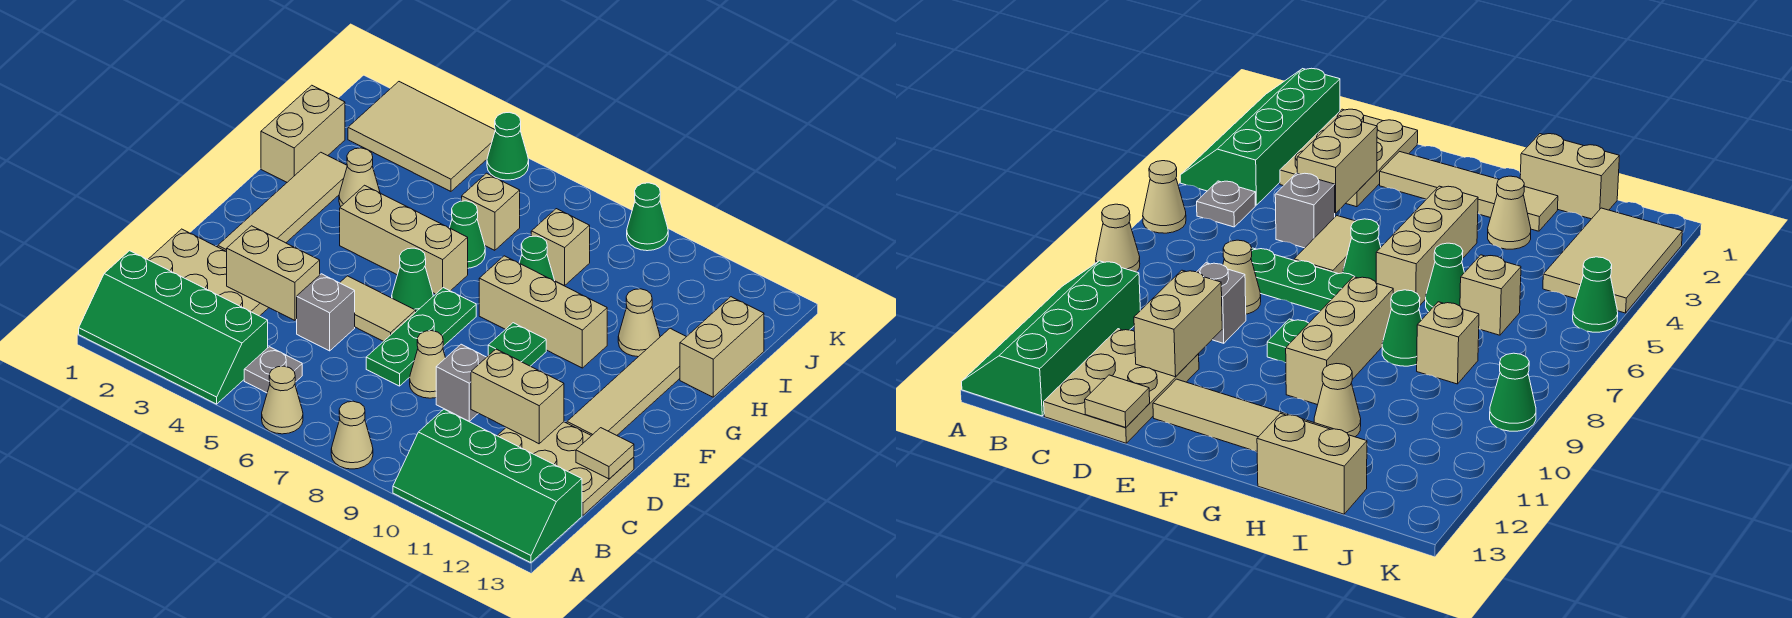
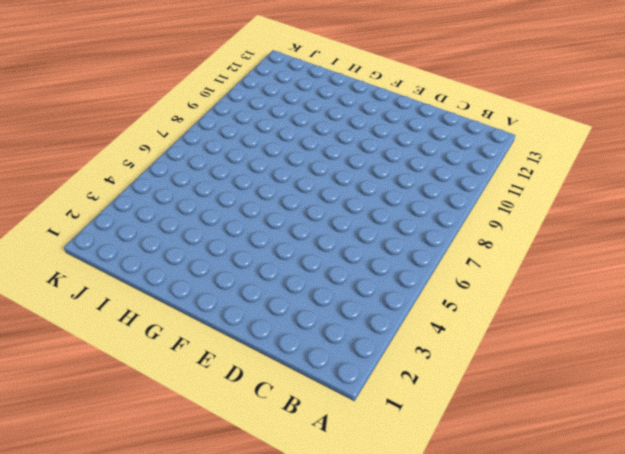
none -> green 2x4 slope [79,251,268,404]
none -> tan 1x1 cone [262,366,303,434]
none -> tan 1x1 cone [331,401,373,469]
none -> green 2x4 slope [393,409,582,563]

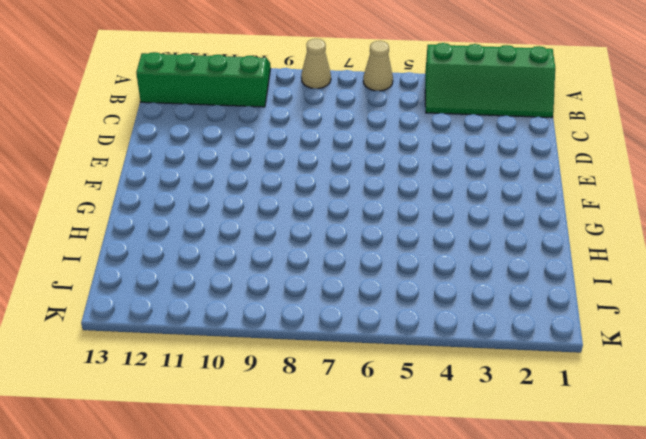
green 2x4 slope [425,43,555,118] -> green 2x4 slope turned to [79,251,268,404]
none -> grey 1x1 plate [244,347,302,393]
none -> tan 2x3 plate [148,229,269,316]
none -> tan 2x3 plate [497,422,634,515]
none -> grey 1x1 brick [297,274,355,351]

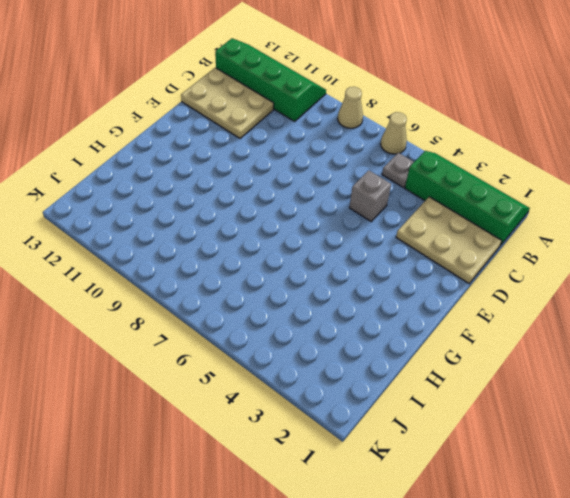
none -> green 1x3 plate [366,288,476,386]
none -> tan 1x1 cone [410,331,445,398]
none -> grey 1x1 brick [436,344,486,421]
none -> tan 1x4 tile [218,152,347,252]

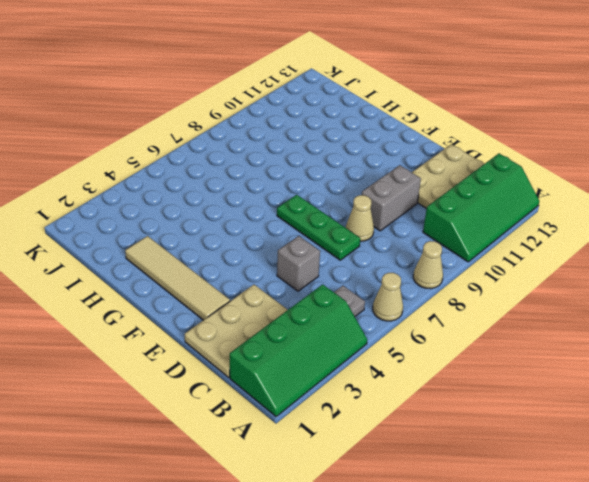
grey 1x2 brick [362,165,421,231] -> grey 1x1 brick [436,344,486,421]
none -> tan 1x2 tile [340,276,416,341]
none -> tan 1x4 tile [567,328,686,436]
none -> green 1x1 cone [392,248,433,312]
none -> green 1x1 plate [488,323,546,366]

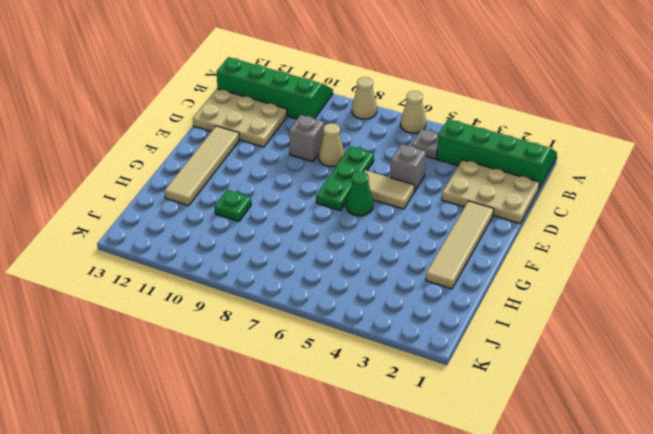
green 1x1 plate [215,190,251,222] -> green 1x1 plate moved to [488,323,546,366]
none -> tan 1x3 brick [340,185,468,294]
none -> tan 1x3 brick [479,256,607,368]
none -> tan 1x2 brick [261,85,345,182]
none -> tan 1x1 cone [339,148,380,207]

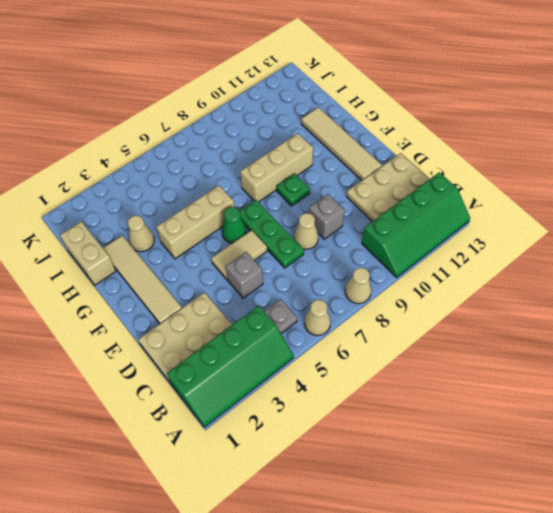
none -> green 1x1 cone [450,201,485,268]
none -> green 1x1 cone [519,236,555,281]
none -> tan 1x1 cone [618,289,660,357]
none -> tan 1x2 brick [680,297,764,397]

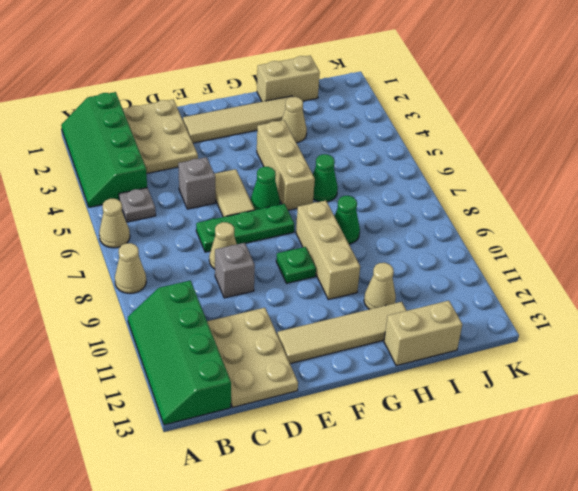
none -> tan 1x1 brick [462,173,520,250]
none -> tan 1x1 brick [531,209,590,286]
none -> tan 2x3 tile [348,82,495,191]
none -> green 1x1 cone [487,112,529,180]

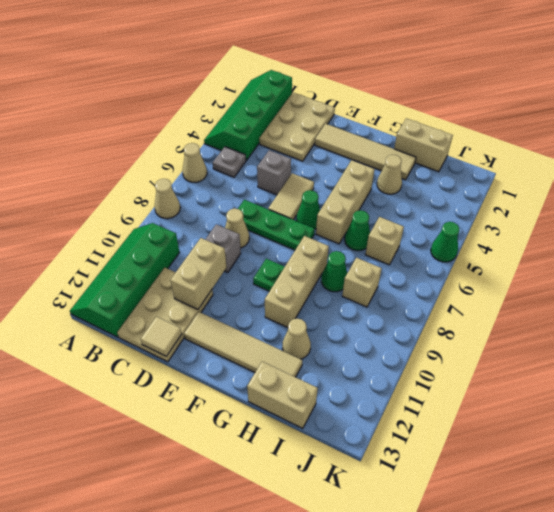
none -> tan 2x3 tile [348,82,495,191]
none -> green 1x1 cone [627,183,668,251]
none -> tan 1x2 brick [227,226,320,320]

